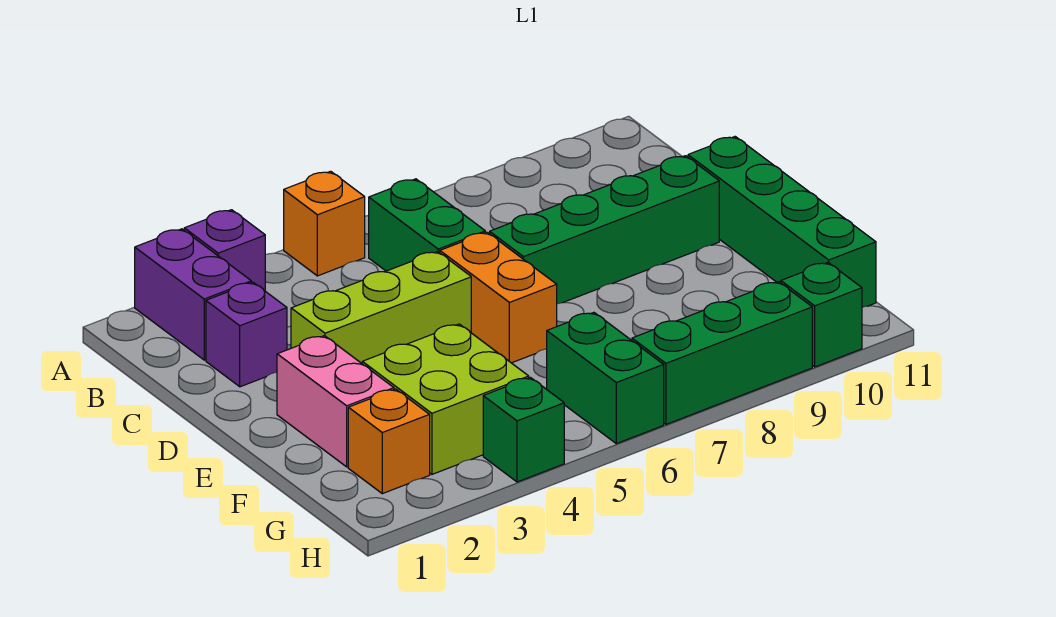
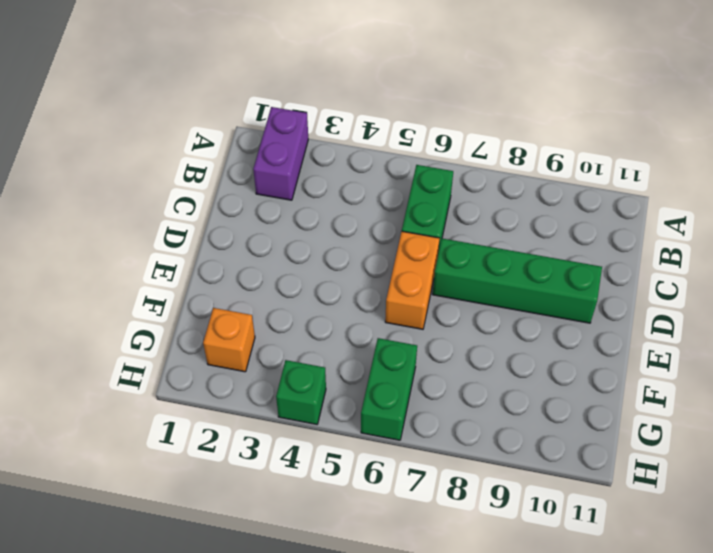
none -> purple 1x1 brick [184,210,265,291]
none -> orange 1x1 brick [284,171,365,276]
none -> purple 1x1 brick [206,282,287,387]

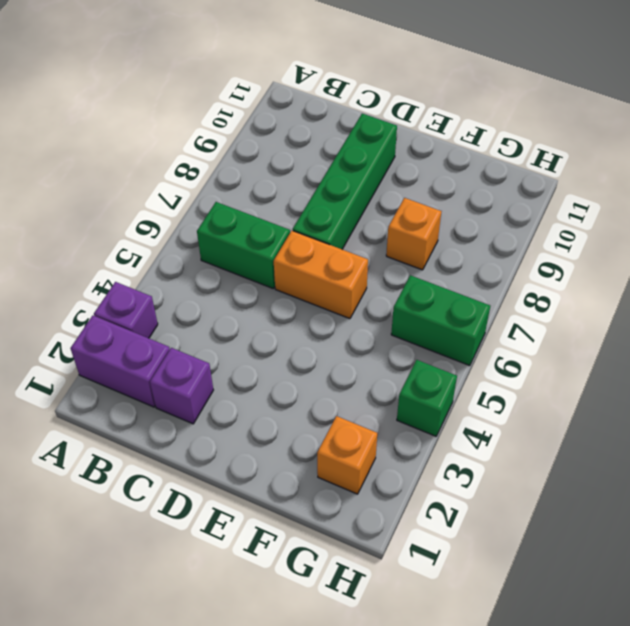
orange 1x1 brick [386,198,441,270] -> orange 1x1 brick moved to [284,171,365,276]
none -> lime 1x3 brick [291,252,471,363]
none -> green 1x4 brick [688,137,876,307]
none -> pink 1x2 brick [277,336,394,467]

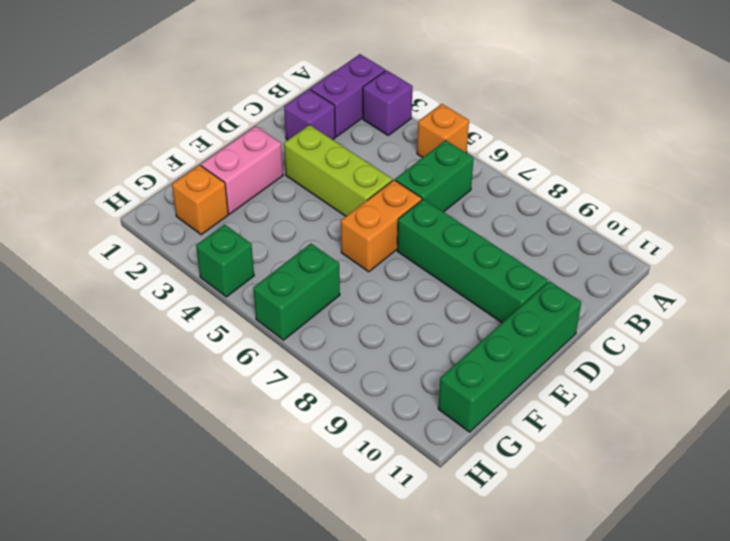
none -> lime 2x2 brick [362,324,529,474]
none -> green 1x3 brick [632,282,812,424]
none -> green 1x1 brick [781,263,862,367]

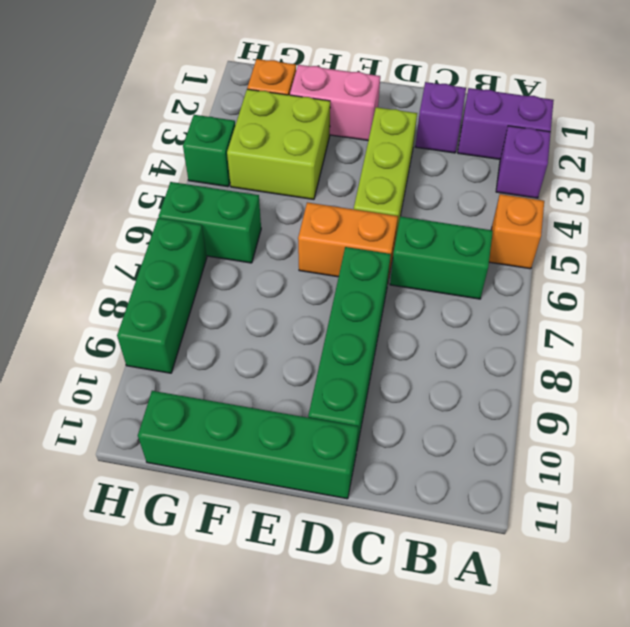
none -> green 1x1 brick [781,263,862,367]

